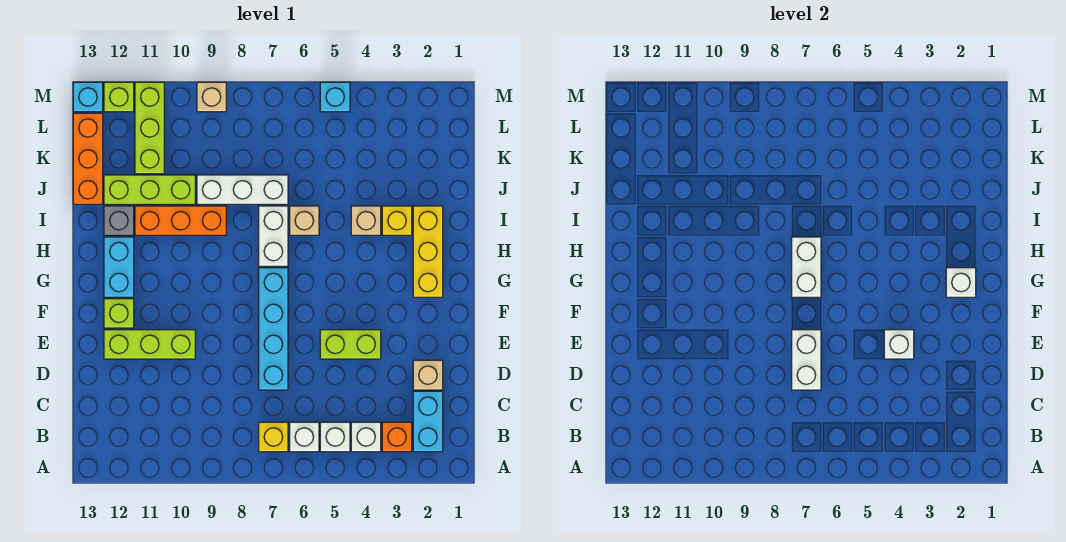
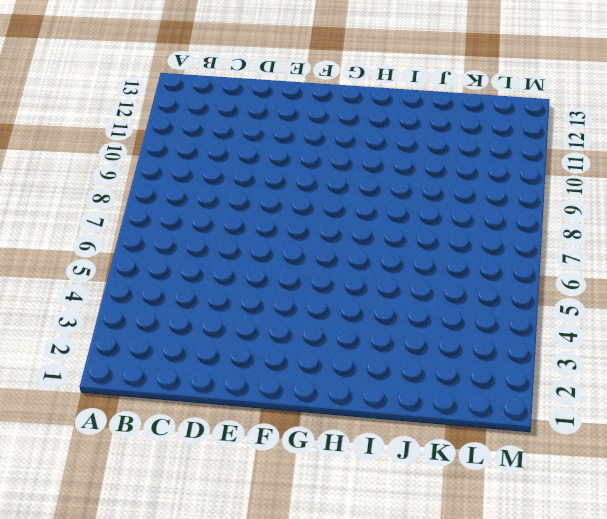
none -> cyan 1x2 brick [413,391,443,452]
none -> orange 1x1 brick [382,422,412,452]
none -> white 1x1 brick [351,422,381,452]
none -> white 1x1 brick [320,422,350,452]

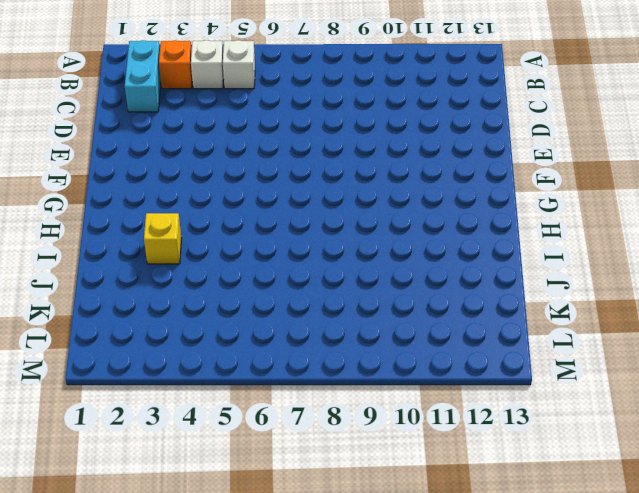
none -> white 1x1 brick [290,422,319,452]
none -> yellow 1x1 brick [259,422,288,452]
none -> tan 1x1 brick [413,360,443,390]
none -> cyan 1x4 brick [259,268,288,390]

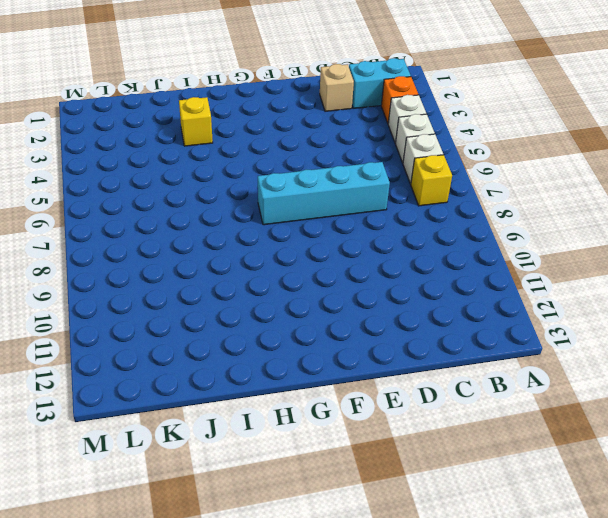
none -> lime 1x2 brick [320,330,381,359]
none -> lime 1x3 brick [104,330,195,359]
none -> lime 1x1 brick [104,299,134,328]
none -> yellow 1x3 brick [413,206,443,297]

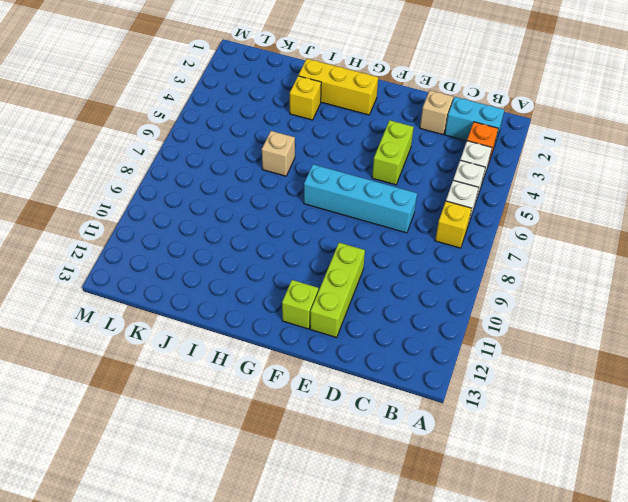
none -> cyan 1x2 brick [104,237,134,297]
none -> white 1x2 brick [259,206,288,266]
none -> tan 1x1 brick [351,206,381,235]
none -> orange 1x3 brick [135,206,226,235]

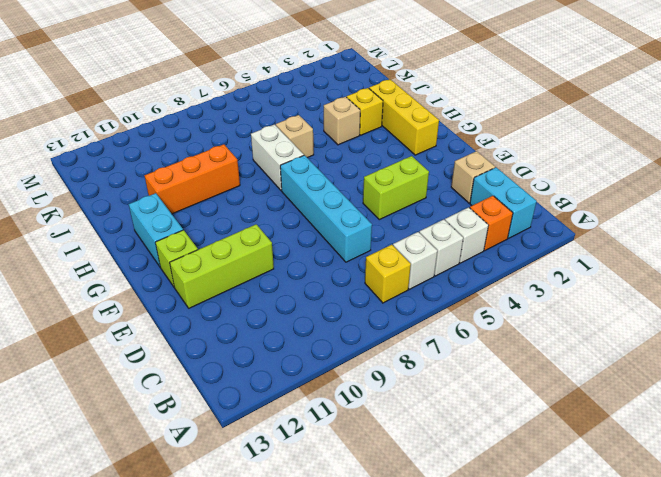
none -> grey 1x1 brick [104,206,134,235]
none -> white 1x3 brick [197,175,288,204]
none -> lime 1x3 brick [104,175,195,204]
none -> orange 1x3 brick [73,113,103,204]

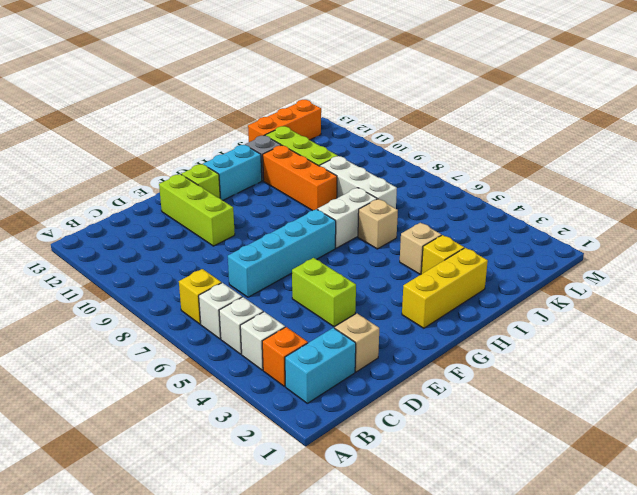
none -> lime 1x3 brick [135,82,164,174]
none -> cyan 1x1 brick [320,82,350,112]
none -> tan 1x1 brick [197,82,226,112]
none -> lime 1x1 brick [104,82,134,112]

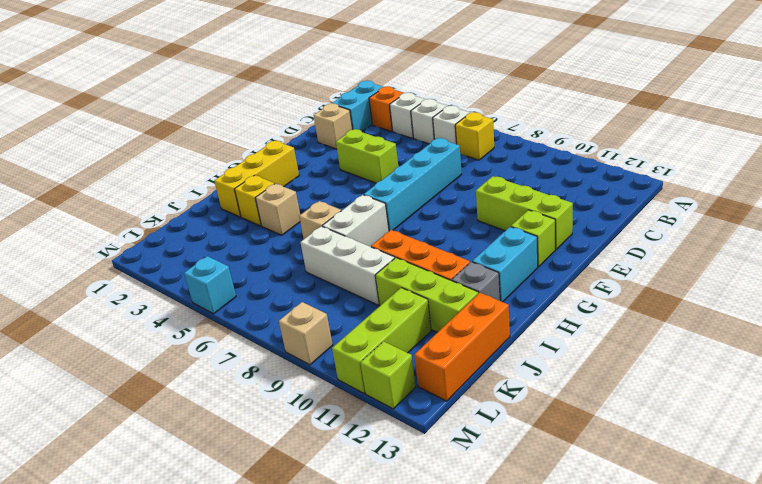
none -> cyan 1x1 brick [73,82,103,112]
none -> white 1x2 brick [792,330,821,390]
none -> white 1x1 brick [884,330,914,359]
none -> white 1x1 brick [946,268,976,297]

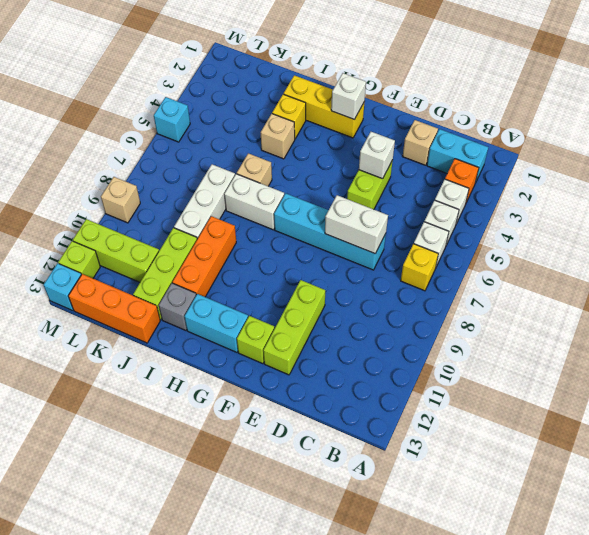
none -> white 1x2 brick [792,237,821,297]

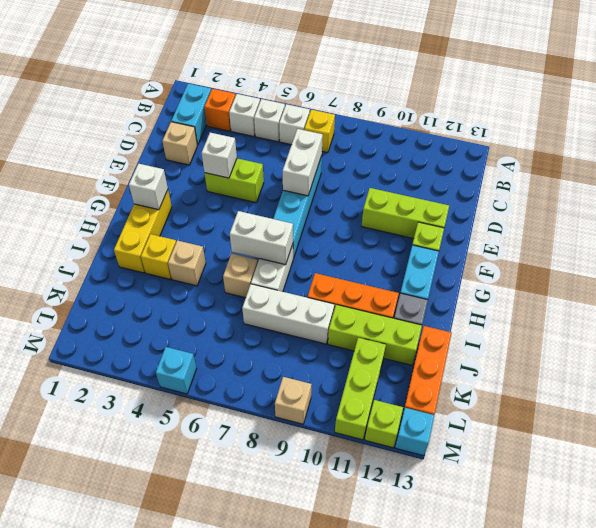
white 1x2 brick [230,211,293,265] -> white 1x2 brick turned to [792,237,821,297]

